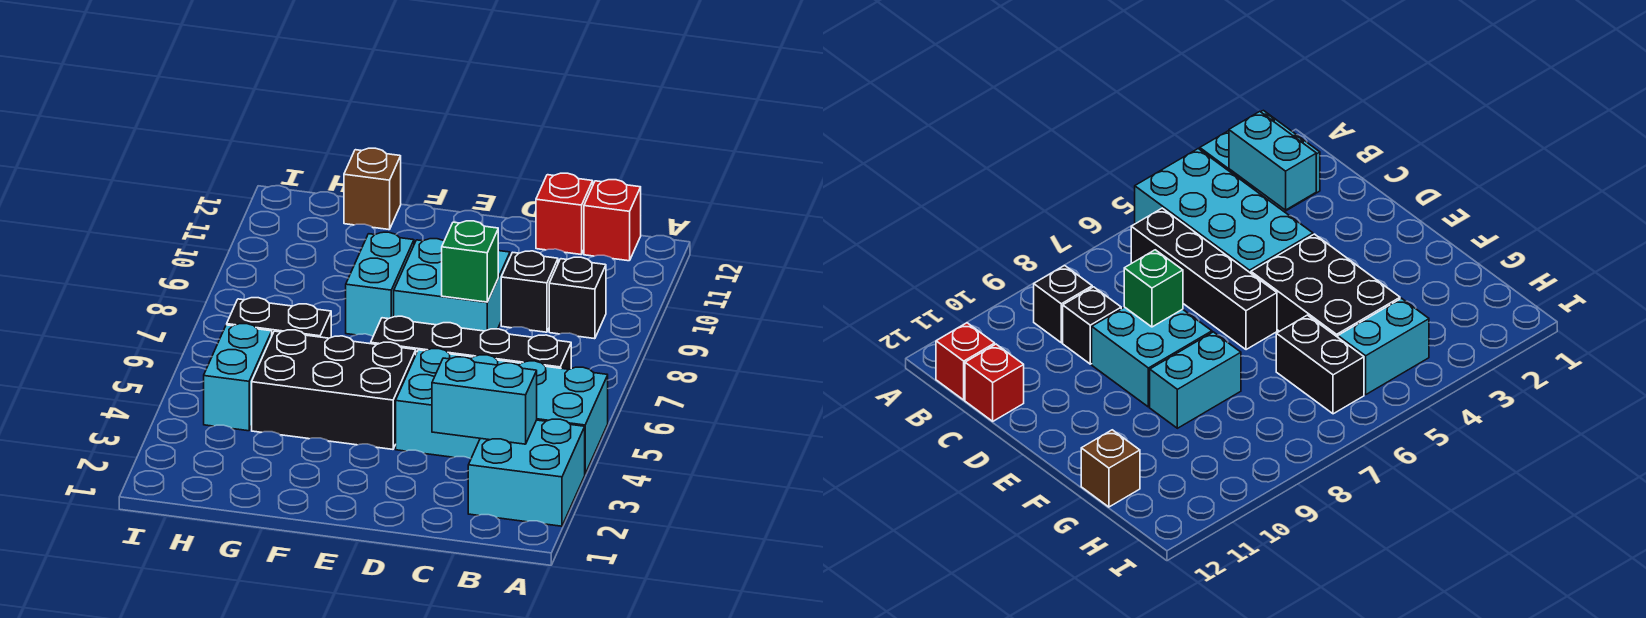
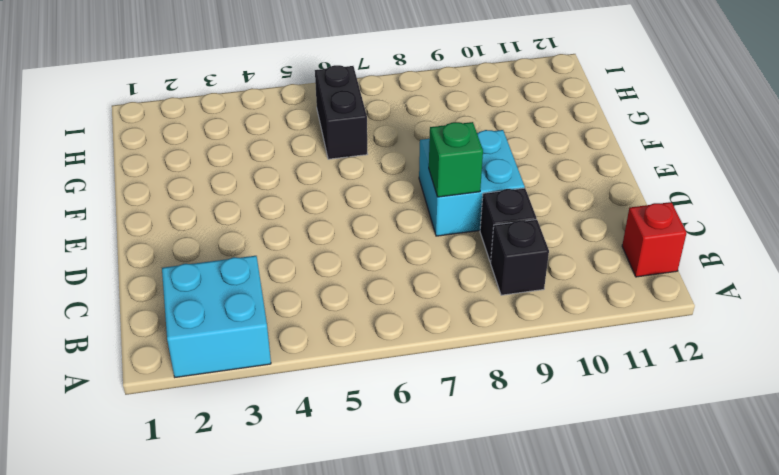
none -> cyan 2x4 brick [396,349,608,474]
none -> black 1x4 brick [371,316,571,369]
none -> red 1x1 brick [536,173,593,255]

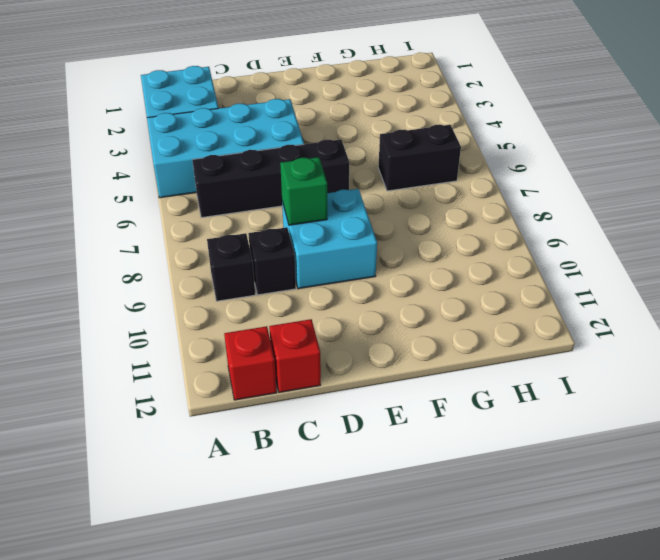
none -> black 2x3 brick [252,330,416,449]
none -> cyan 1x2 brick [346,232,414,336]
none -> brown 1x1 brick [344,148,401,230]

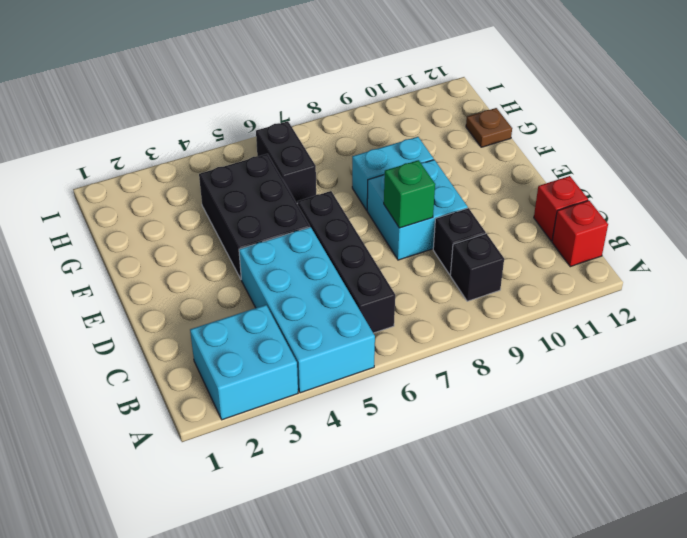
brown 1x1 plate [466,108,512,147] -> brown 1x1 brick [344,148,401,230]
none -> cyan 1x2 brick [204,324,272,431]
none -> cyan 1x2 brick [432,357,537,444]

